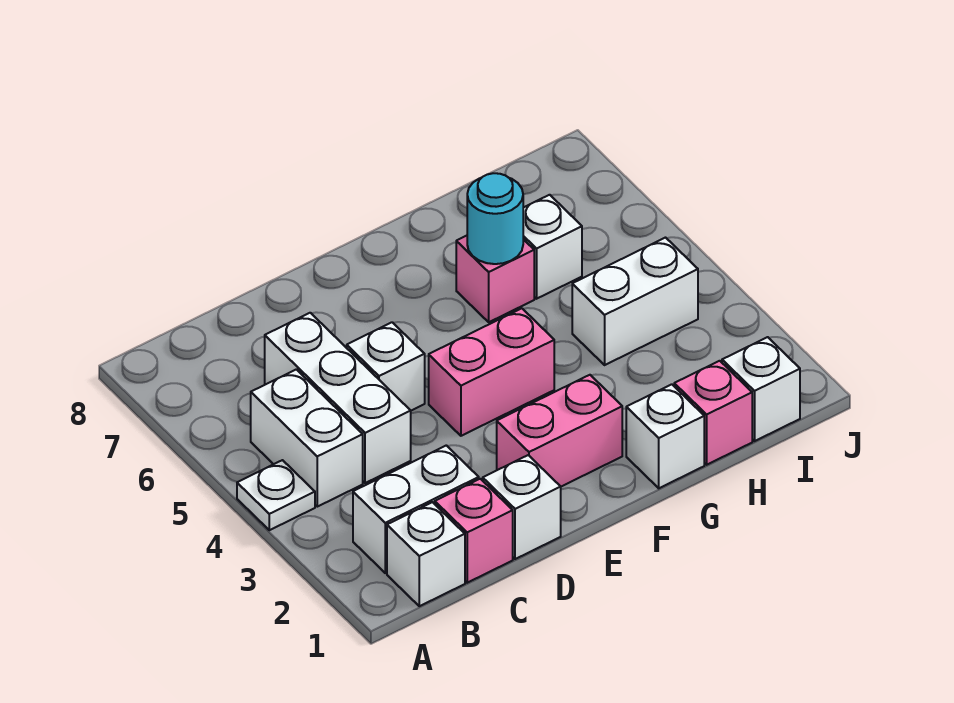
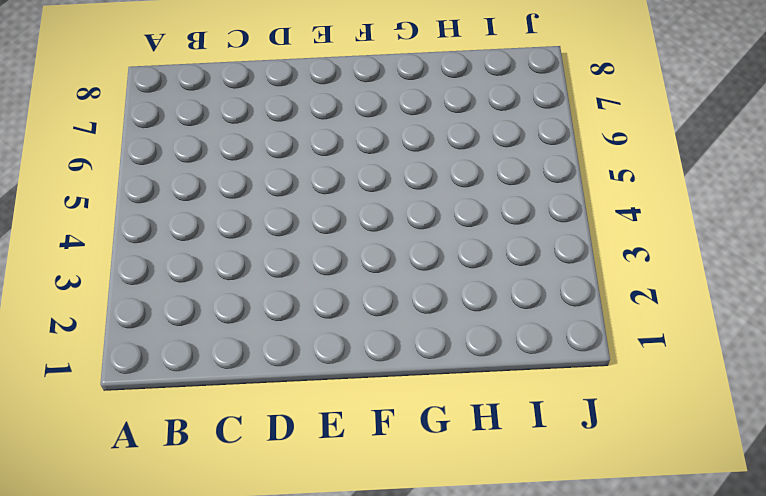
none -> white 1x1 plate [237,460,315,530]
none -> white 1x1 brick [387,502,465,606]
none -> white 1x2 brick [353,445,479,573]

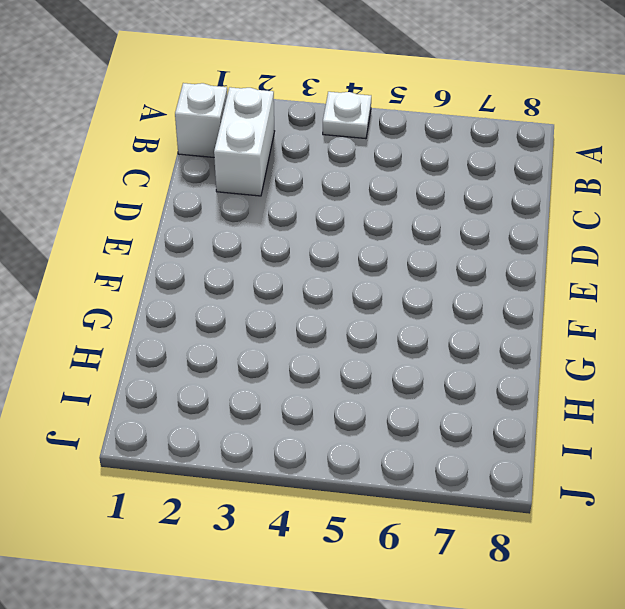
none -> white 1x2 brick [251,369,363,507]
none -> pink 1x1 brick [435,479,513,583]
none -> white 1x3 brick [265,313,411,483]

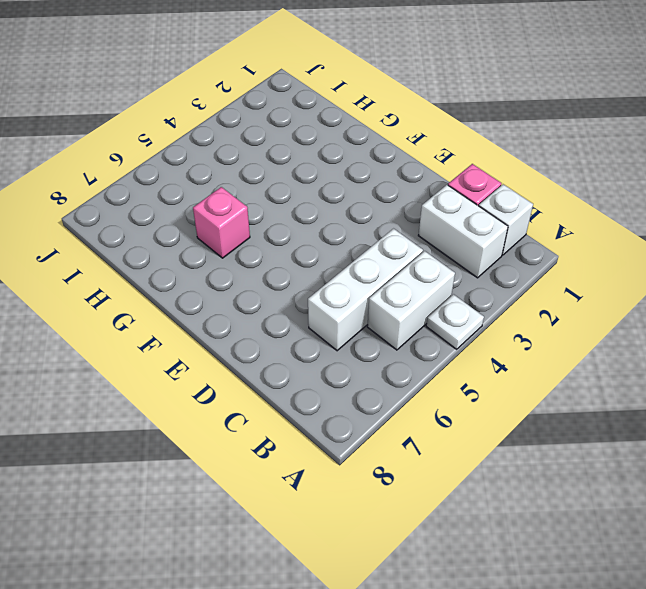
none -> white 1x1 brick [483,455,561,559]
none -> white 1x1 brick [347,322,425,411]
none -> pink 1x2 brick [497,375,622,486]

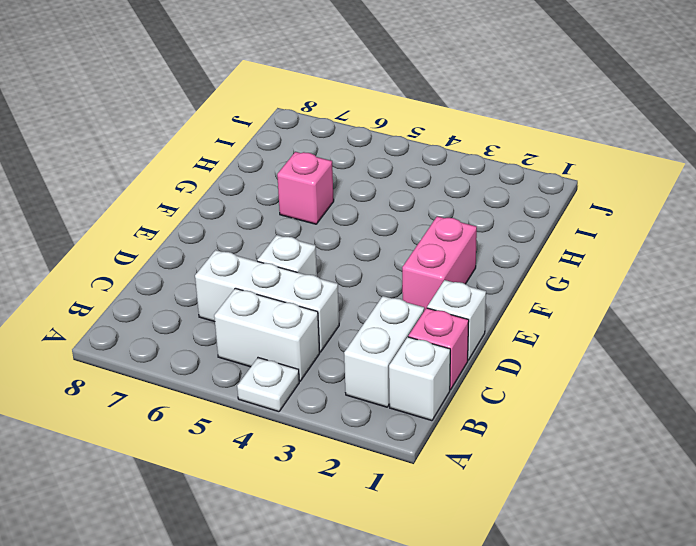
none -> pink 1x2 brick [429,308,554,436]
none -> white 1x1 brick [626,384,704,488]
none -> pink 1x1 brick [674,361,752,465]

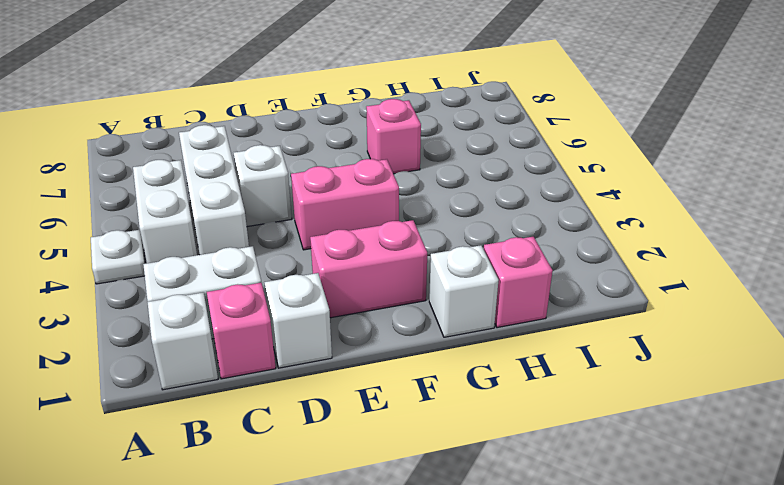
none -> white 1x2 brick [572,238,698,365]
none -> white 1x1 brick [523,195,582,299]
none -> white 1x1 brick [722,337,800,441]

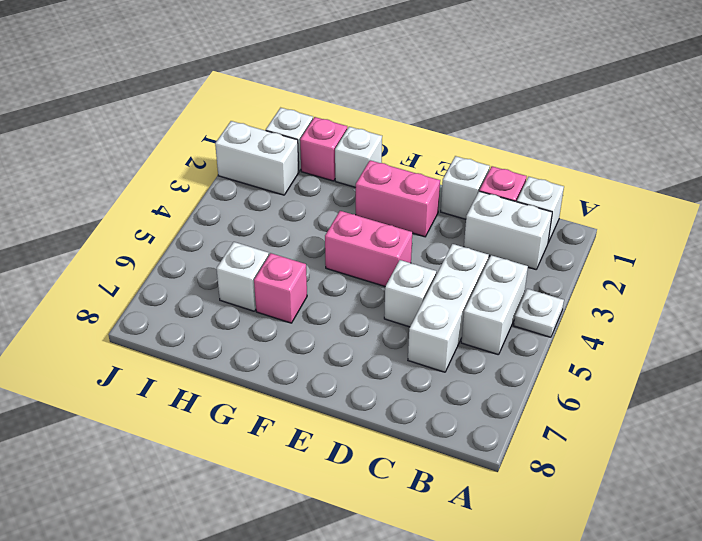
white 1x2 brick [215,121,299,195] -> white 1x2 brick moved to [572,238,698,365]
none -> cyan 1x1 round brick [467,173,523,264]

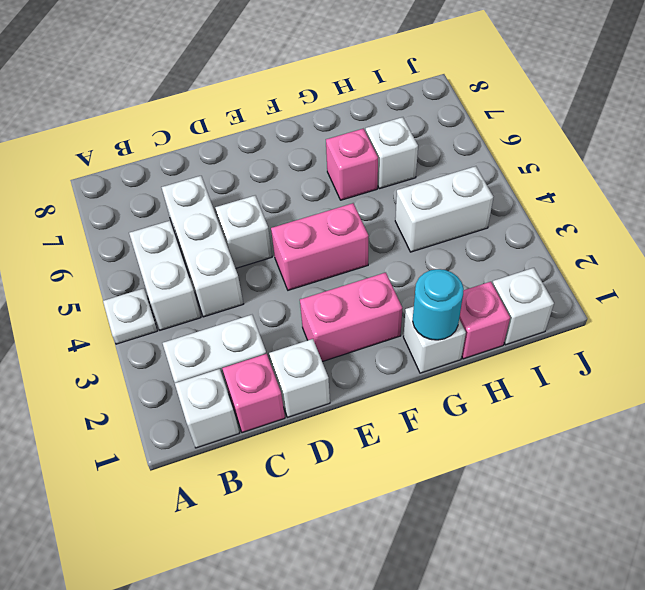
cyan 1x1 round brick [413,269,464,340] -> cyan 1x1 round brick moved to [467,173,523,264]

